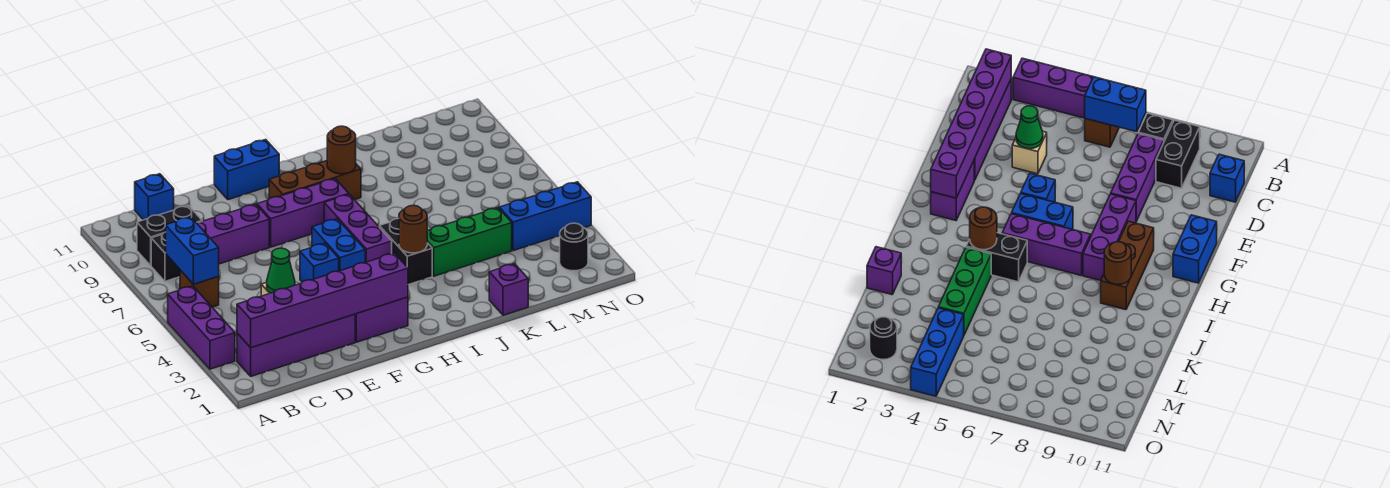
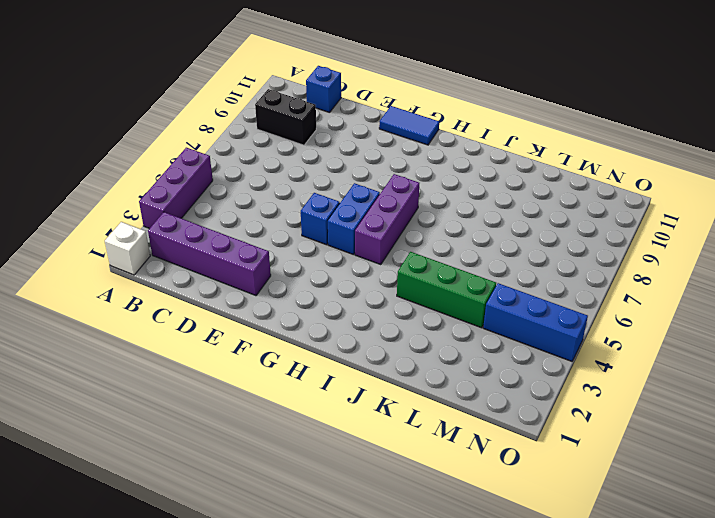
white 1x1 brick [105,222,150,275] -> none
blue 1x2 tile [379,106,439,145] -> blue 1x2 brick [214,140,279,200]
none -> brown 1x1 brick [180,270,219,307]
none -> black 1x1 brick [151,232,180,281]
none -> purple 1x3 brick [196,204,269,264]

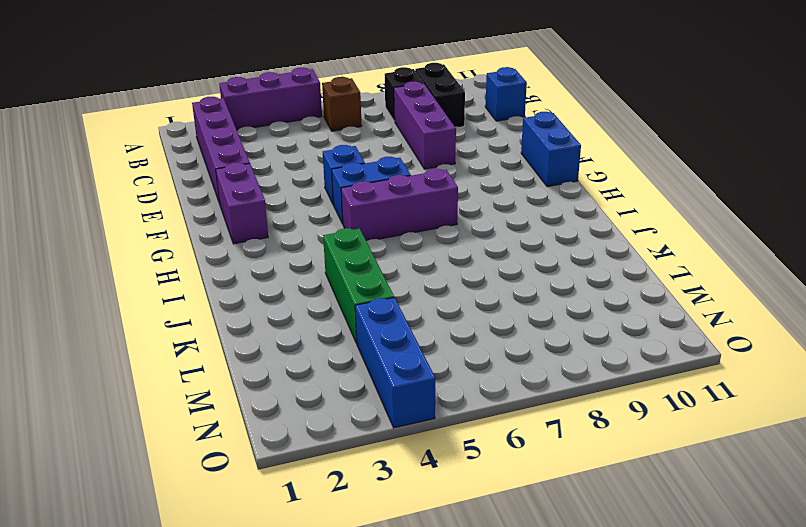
none -> tan 1x1 brick [1012,131,1047,174]
none -> purple 1x3 brick [257,179,349,247]
none -> brown 1x3 brick [269,161,361,200]

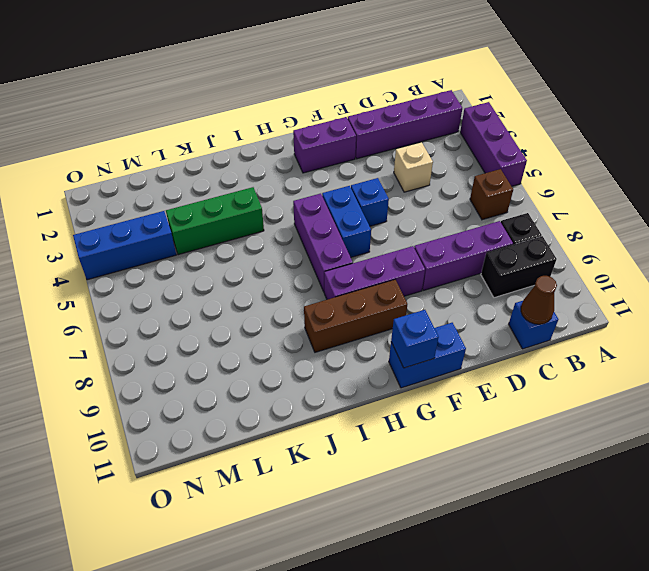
brown 1x1 cone [521,276,557,324] -> none
blue 1x1 brick [391,310,439,368] -> none
none -> black 1x2 brick [379,219,432,285]
none -> purple 1x1 brick [489,264,528,315]
none -> black 1x1 round brick [560,223,588,271]

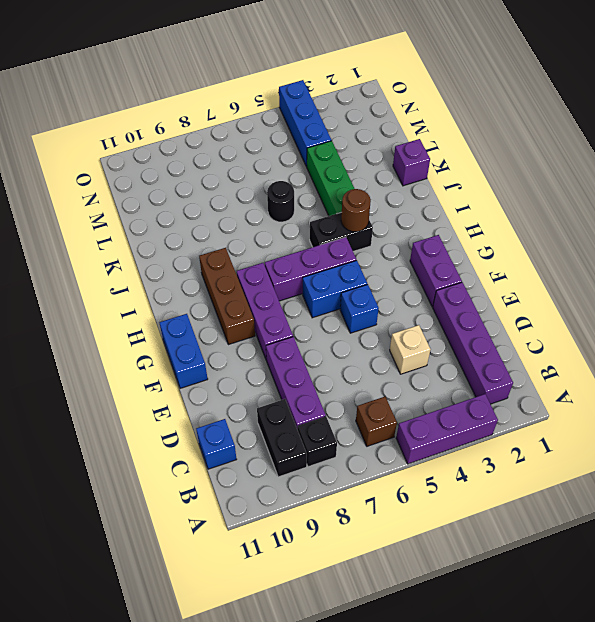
black 1x1 round brick [267,181,294,222] -> black 1x1 round brick moved to [560,223,588,271]
none -> purple 1x6 brick [237,253,408,348]
none -> blue 1x2 brick [166,217,219,284]
none -> green 1x1 cone [267,248,295,293]

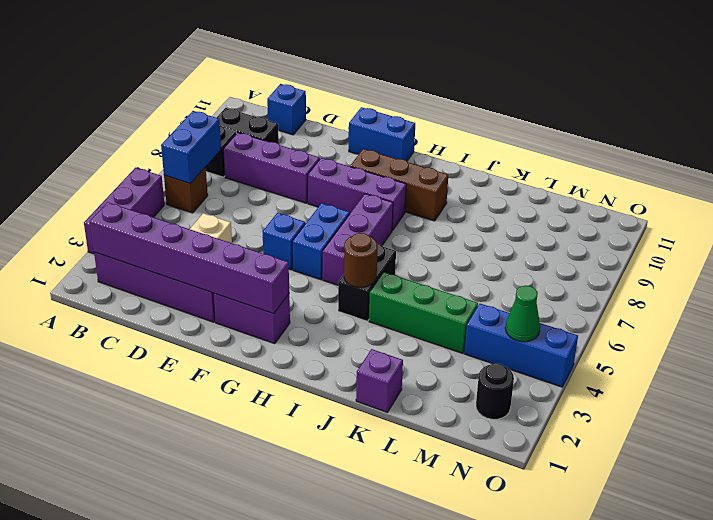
green 1x1 cone [505,286,540,342] -> green 1x1 cone moved to [267,248,295,293]
none -> brown 1x1 round brick [327,126,356,174]

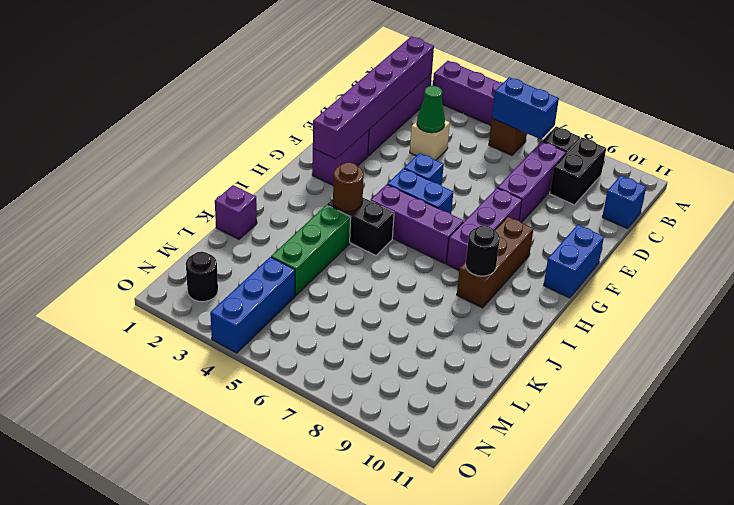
black 1x1 round brick [465,226,500,276] -> brown 1x1 round brick [327,126,356,174]

